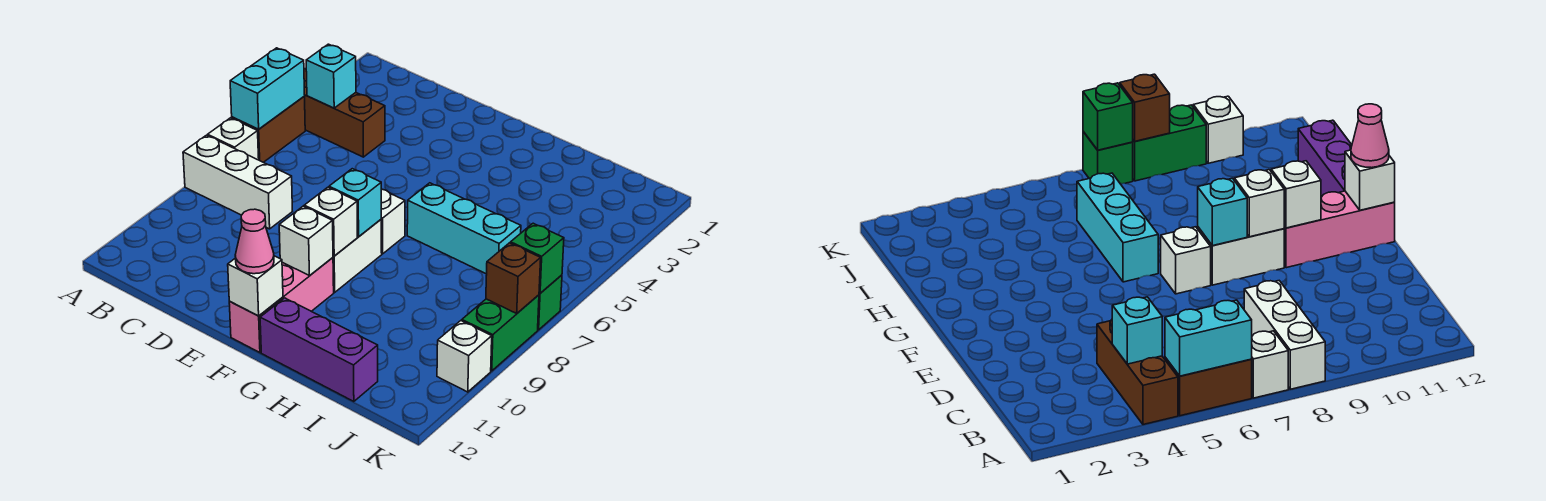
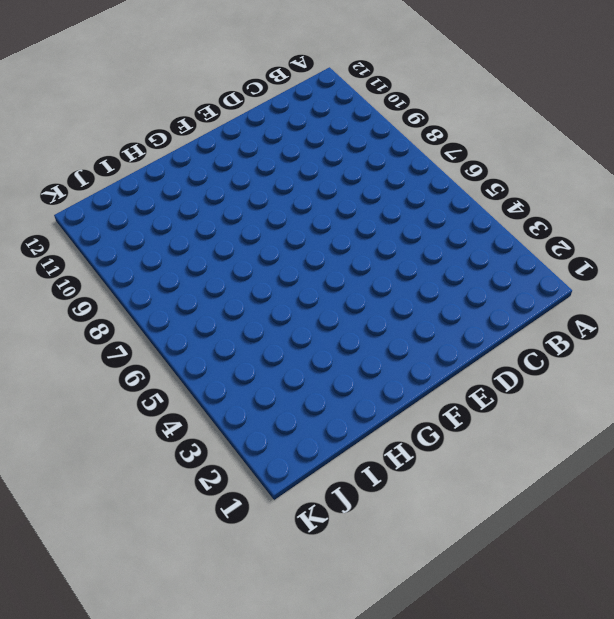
none -> brown 1x3 brick [304,69,385,157]
none -> brown 1x2 brick [232,97,305,162]
none -> white 1x1 brick [208,118,259,160]

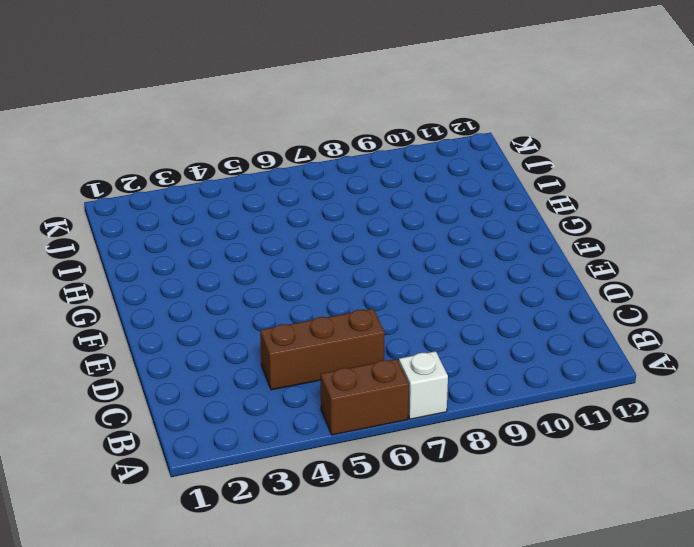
brown 1x3 brick [260,309,385,390] -> brown 1x3 brick turned to [304,69,385,157]
none -> white 1x3 brick [183,135,292,229]
none -> white 1x1 brick [381,189,405,254]
none -> white 1x2 brick [333,220,382,292]

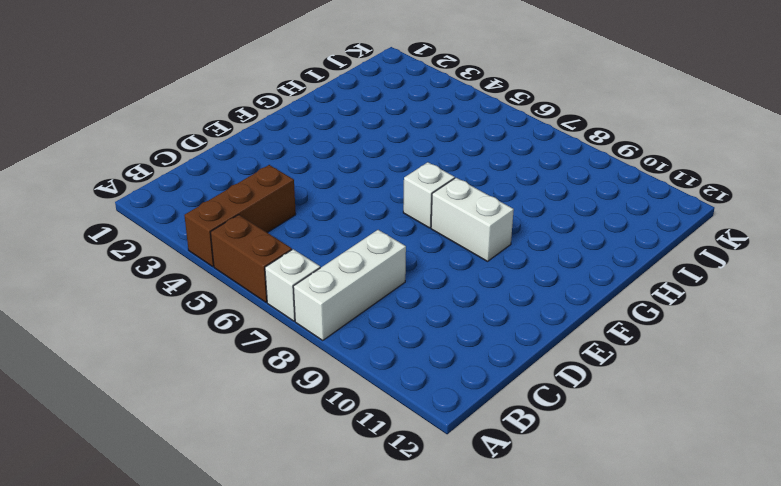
none -> pink 1x3 brick [229,258,334,353]
none -> cyan 1x3 brick [407,183,521,274]
none -> purple 1x3 brick [260,298,378,401]

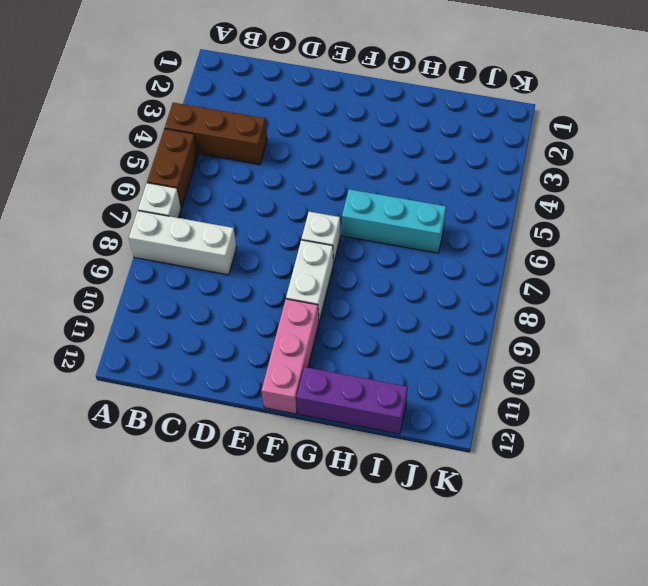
none -> green 1x1 brick [538,275,562,330]
none -> green 1x2 brick [462,295,539,371]
none -> white 1x1 brick [437,321,492,392]

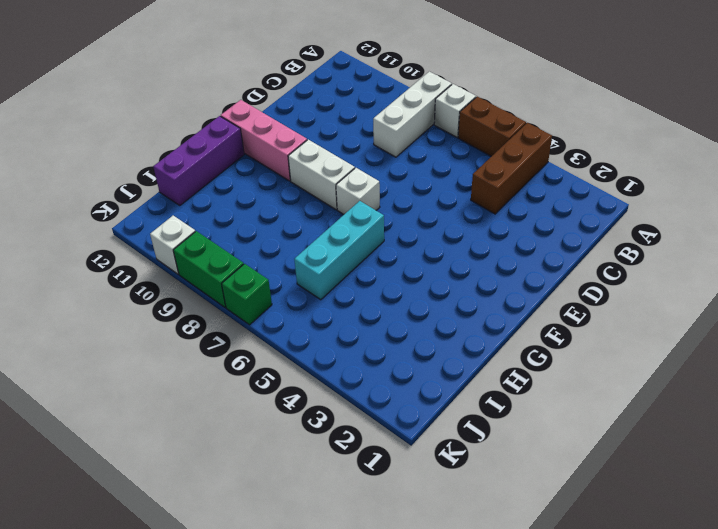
none -> cyan 1x2 brick [230,48,305,129]
none -> cyan 1x1 brick [306,44,356,108]
none -> cyan 1x1 brick [329,169,381,237]

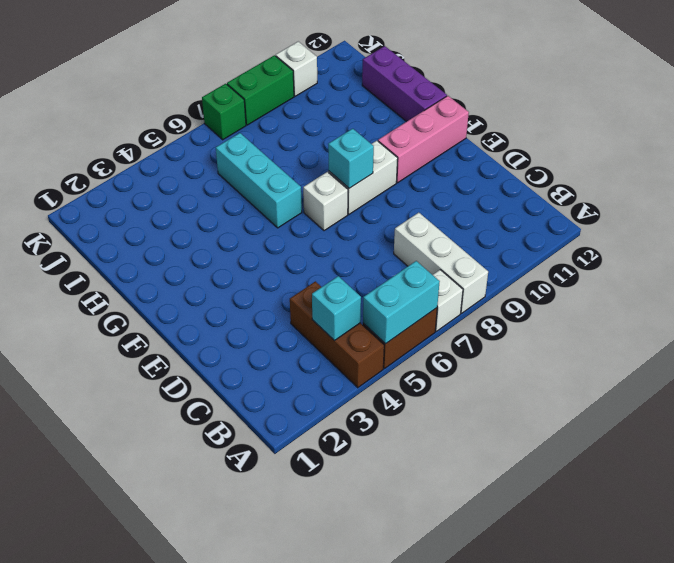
none -> white 1x1 brick [304,187,357,256]
none -> white 1x1 brick [279,206,333,276]
none -> white 1x1 brick [228,256,283,316]

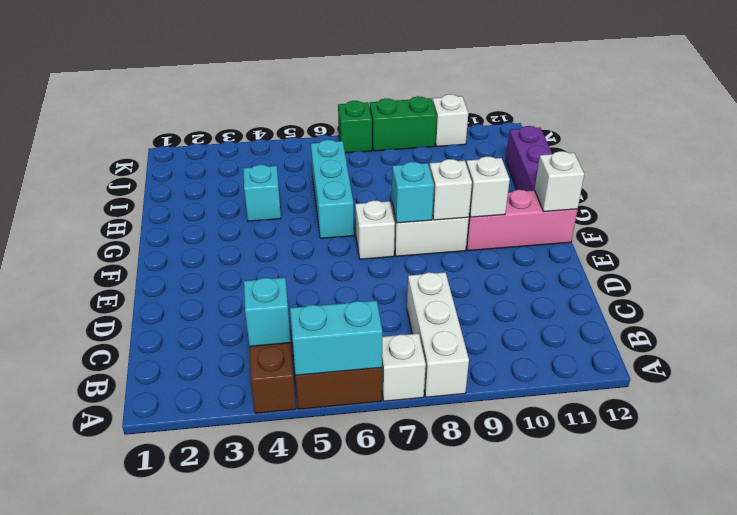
cyan 1x1 brick [243,165,281,221] -> none
none -> green 1x1 brick [511,223,564,293]
none -> brown 1x1 brick [486,243,541,313]
none -> pink 1x1 cone [235,209,274,274]

